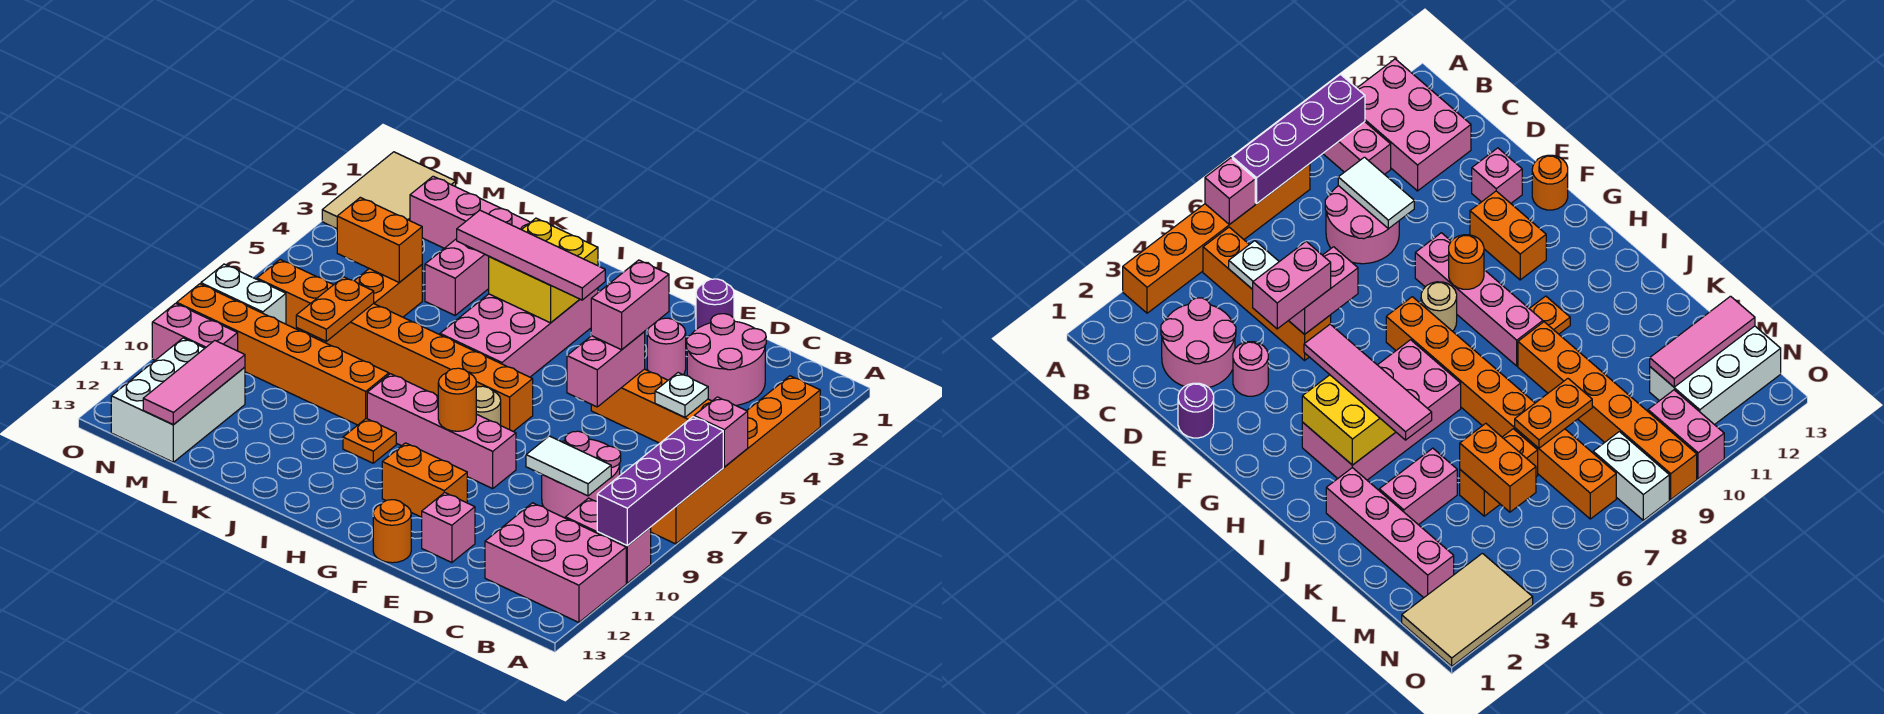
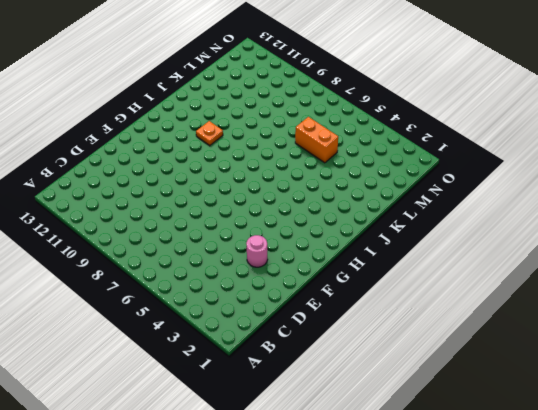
none -> orange 1x6 brick [650,376,820,544]
none -> pink 1x2 brick [565,498,651,583]
none -> pink 2x3 brick [485,503,626,622]
none -> orange 1x4 brick [591,369,712,443]

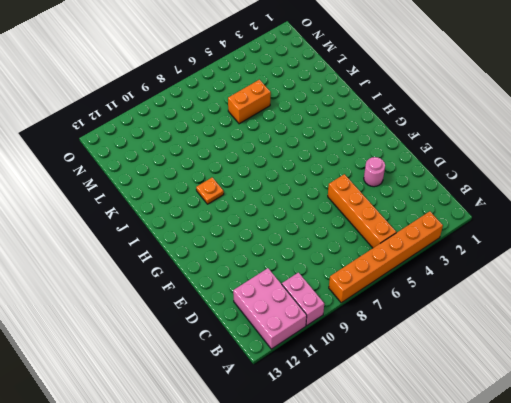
none -> pink 2x2 round brick [686,314,766,405]
none -> pink 2x2 round brick [542,431,621,518]
none -> purple 1x1 round brick [696,279,734,329]
none -> pink 1x1 brick [422,493,475,563]

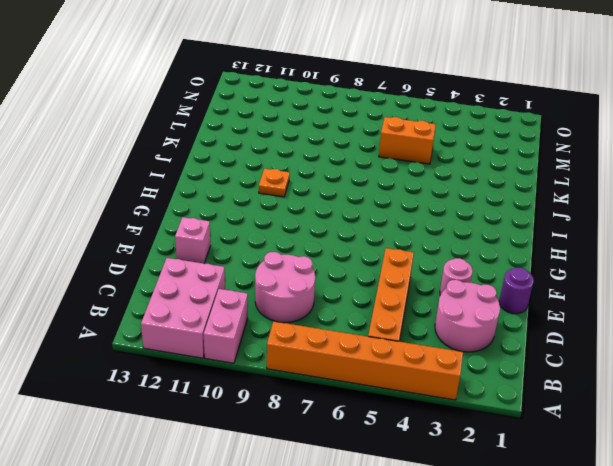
none -> pink 1x4 brick [367,374,516,489]
none -> orange 1x2 brick [382,443,467,517]
none -> orange 1x1 round brick [373,500,411,563]
none -> orange 1x8 brick [257,260,533,431]

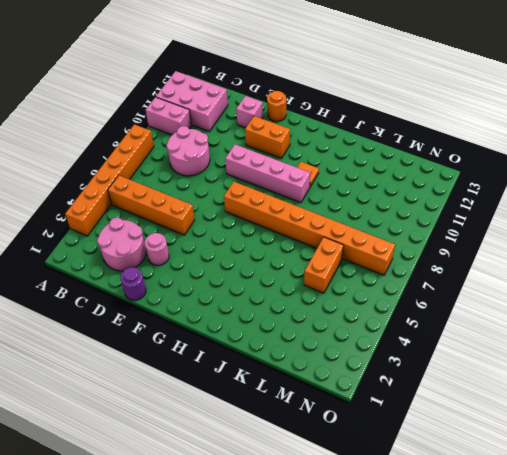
none -> tan 1x1 round brick [476,386,501,426]
none -> pink 2x4 brick [440,288,598,377]
none -> pink 1x4 brick [410,176,530,248]
none -> orange 1x6 brick [177,284,389,425]

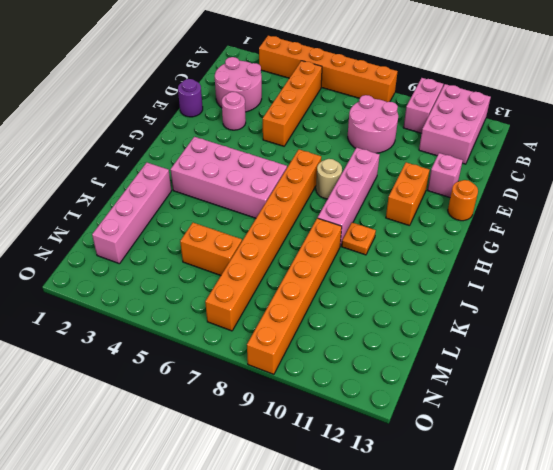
none -> pink 1x2 brick [425,239,489,315]
none -> white 2x3 brick [111,338,245,462]
none -> tan 2x3 tile [322,152,456,229]
none -> white 1x2 brick [201,264,286,324]

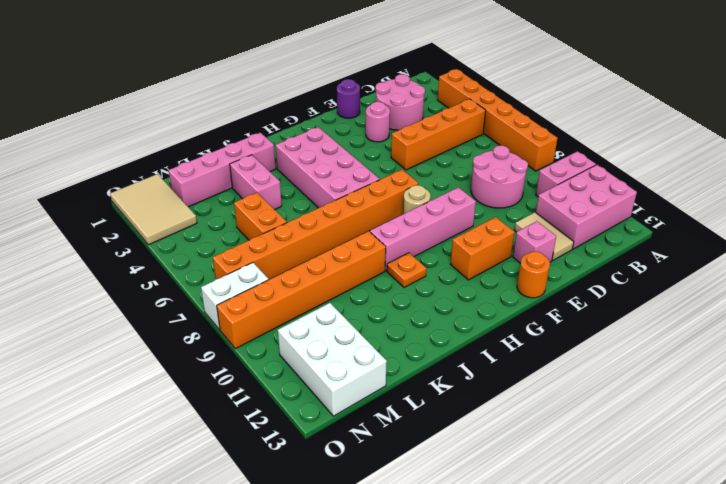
tan 1x2 tile [515,212,574,261] -> none
none -> pink 1x2 brick [152,303,238,360]
none -> pink 1x1 brick [694,397,748,467]
none -> purple 1x4 brick [597,417,723,546]
none -> white 1x1 plate [655,373,708,417]

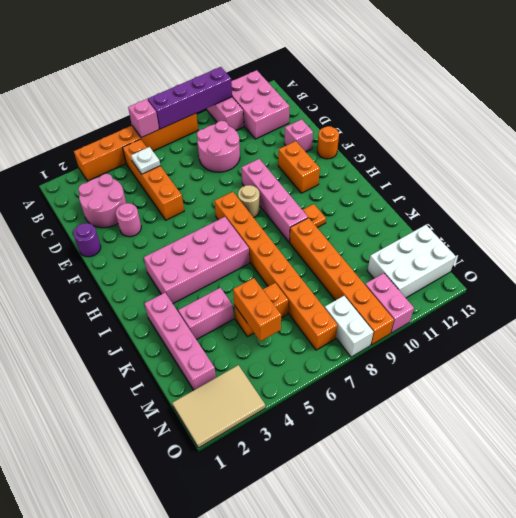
none -> white 1x2 tile [526,436,611,496]
none -> pink 1x2 brick [567,332,645,407]
none -> orange 1x1 round brick [438,368,476,431]
none -> yellow 2x2 brick [489,218,598,323]

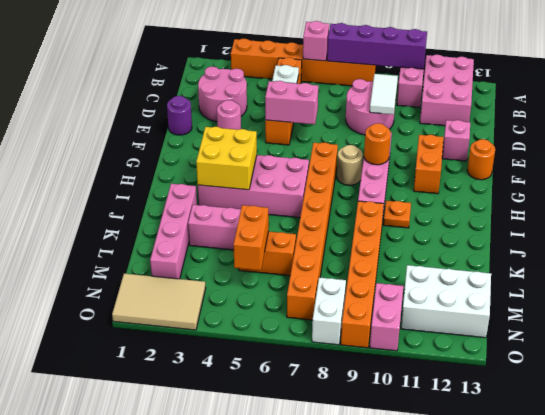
none -> orange 1x2 plate [296,277,374,341]
none -> pink 1x3 tile [143,341,245,425]
none -> pink 1x2 brick [591,260,669,350]
none -> pink 1x4 tile [457,210,605,300]

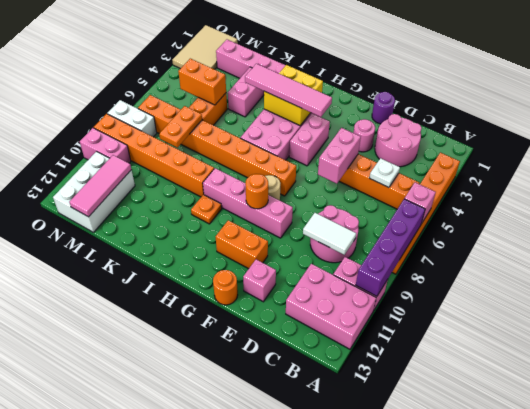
pink 1x2 brick [289,113,330,166] -> pink 1x2 brick moved to [591,260,669,350]

